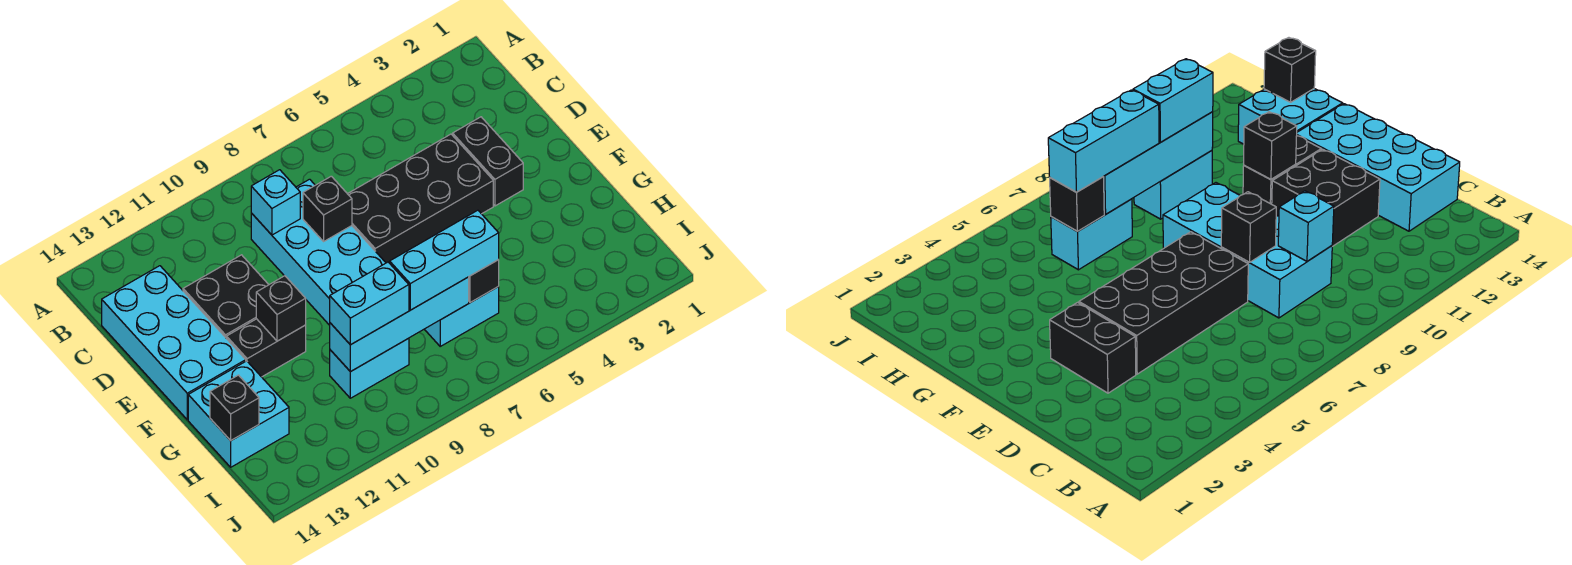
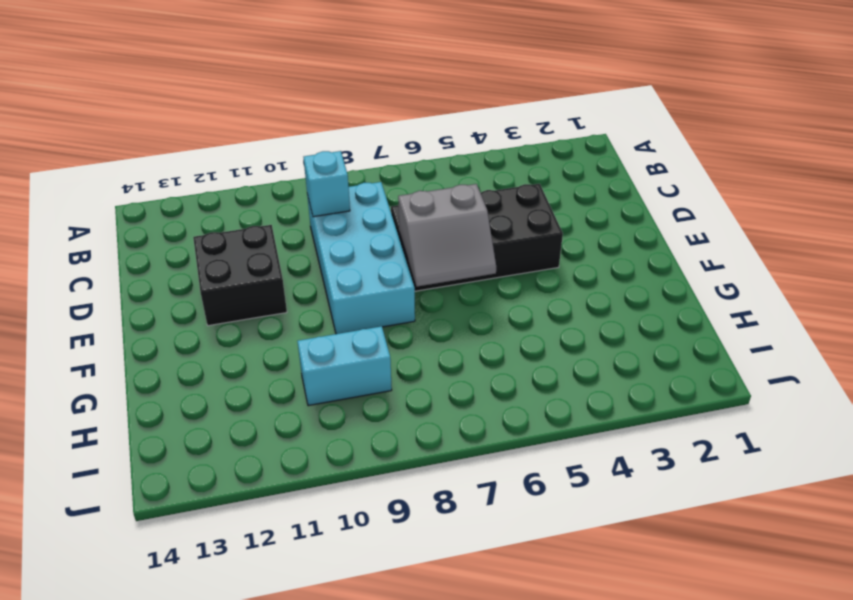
grey 2x2 slope [398,184,496,287] -> none
none -> cyan 2x4 brick [102,266,246,420]
none -> black 1x2 brick [453,117,523,206]
none -> black 1x2 brick [226,319,306,377]

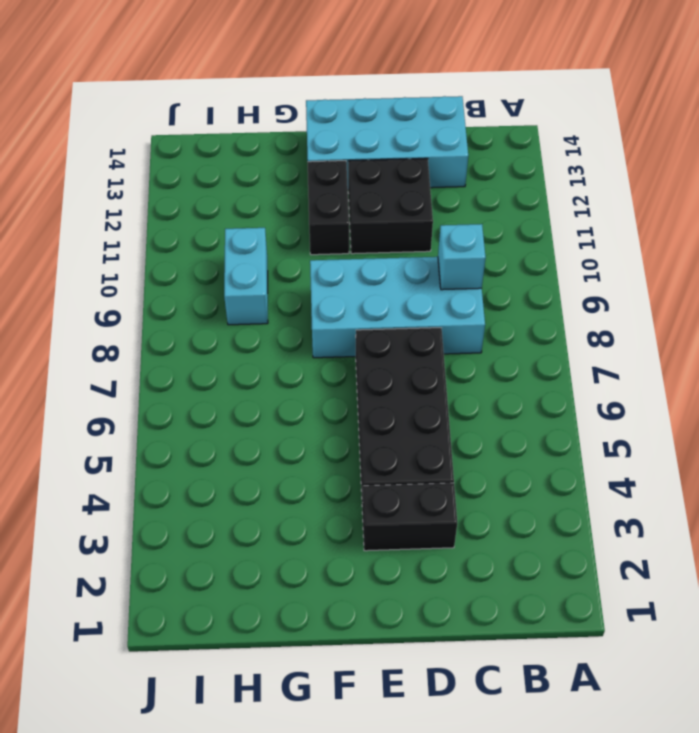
none -> cyan 2x2 brick [188,361,289,467]
none -> cyan 1x2 brick [425,287,499,346]
none -> black 1x1 brick [303,176,352,241]

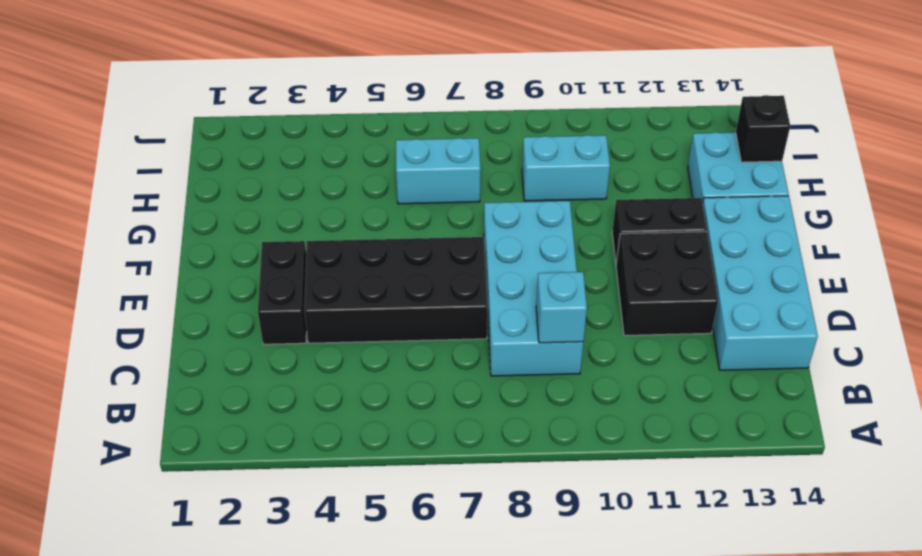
none -> black 1x1 brick [303,176,352,241]
none -> black 1x1 brick [256,276,306,341]
none -> black 1x1 brick [469,260,499,303]

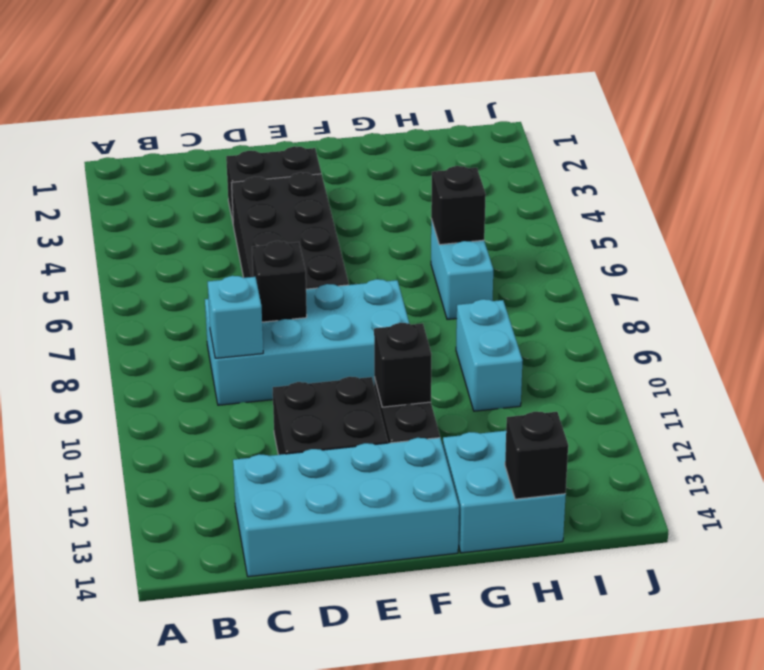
none -> cyan 1x4 brick [330,277,469,372]
none -> cyan 1x3 brick [390,210,499,310]
none -> cyan 1x2 brick [330,262,409,345]

